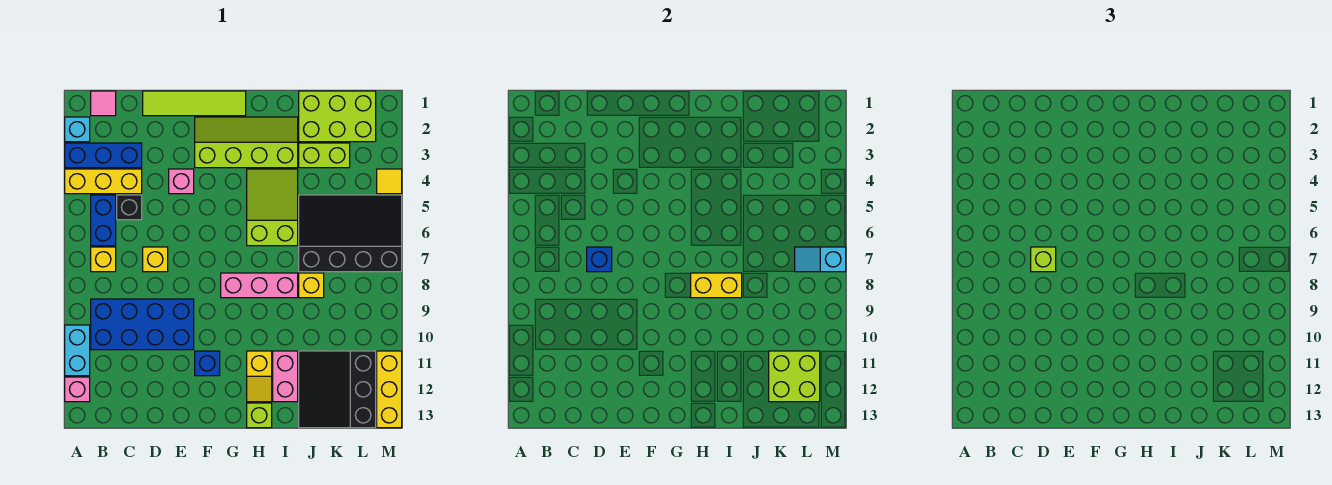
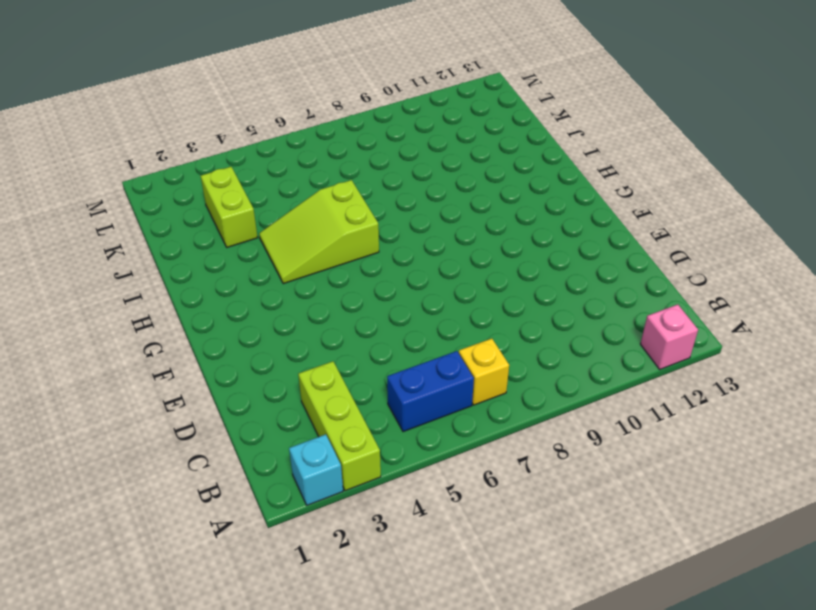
lime 1x3 brick [298,361,381,491] -> blue 1x3 brick [65,143,142,168]
none -> yellow 1x3 brick [65,169,142,194]
none -> cyan 1x2 brick [65,325,90,376]
none -> pink 1x1 tile [91,91,116,116]
none -> blue 2x4 brick [91,299,194,350]

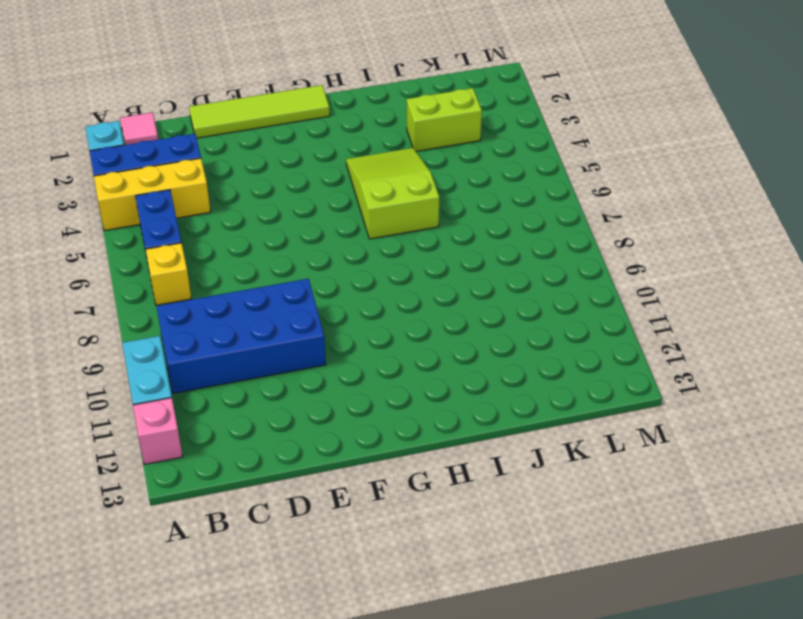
none -> black 1x1 brick [117,195,142,220]
none -> yellow 1x1 brick [143,247,168,272]
none -> pink 1x1 brick [169,169,194,194]
none -> lime 2x4 slope [195,117,298,168]

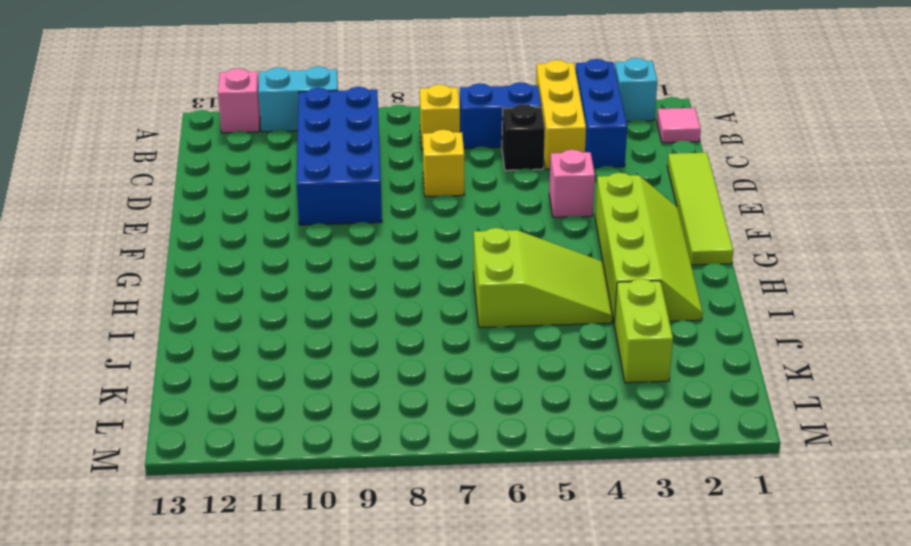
none -> blue 1x1 brick [195,351,220,376]
none -> pink 1x3 brick [221,273,298,298]
none -> yellow 1x2 slope [247,351,272,402]
none -> lime 1x1 brick [247,403,272,428]

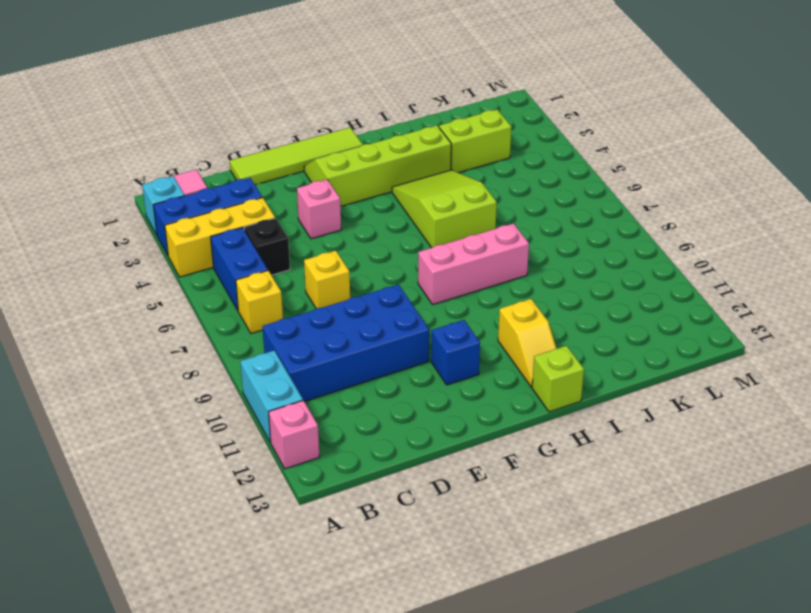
none -> pink 1x2 brick [273,351,298,402]
none -> lime 2x3 brick [299,91,376,142]
none -> black 3x4 slope [299,195,402,272]
none -> yellow 1x1 brick [299,273,324,298]

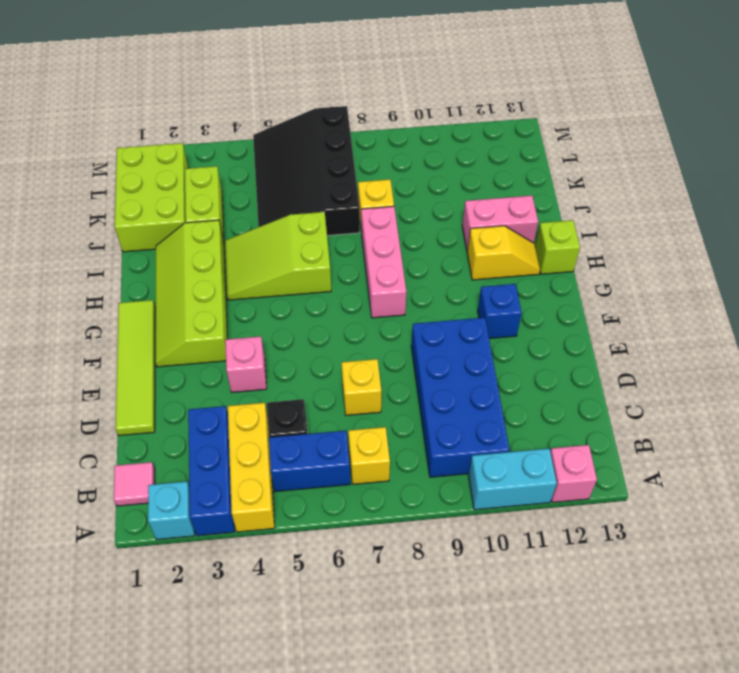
none -> black 3x3 slope [299,351,376,428]
none -> yellow 1x1 tile [377,169,402,194]
none -> yellow 1x3 brick [377,351,402,428]
none -> blue 1x1 brick [587,247,612,272]

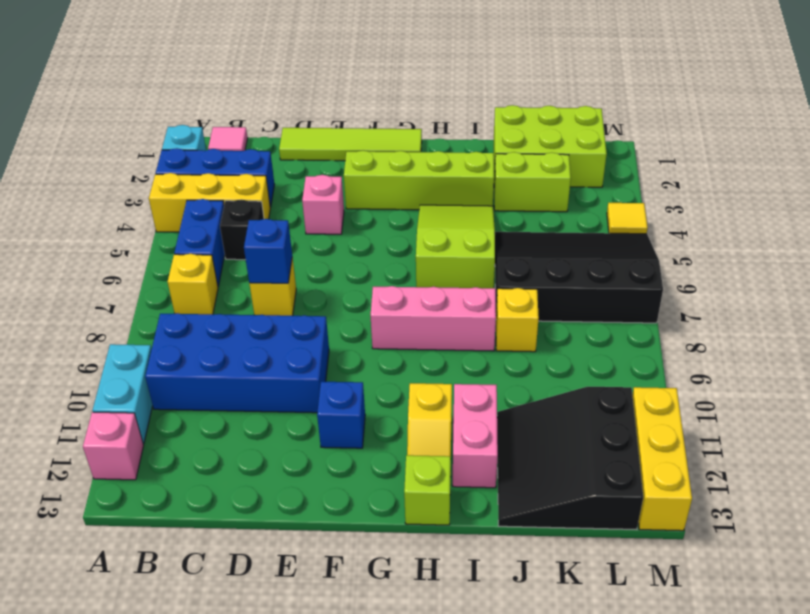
none -> yellow 1x2 brick [691,273,742,298]
none -> lime 2x2 brick [769,351,820,402]
none -> cyan 1x2 slope [795,247,846,272]
none -> lime 1x1 brick [1031,247,1056,272]

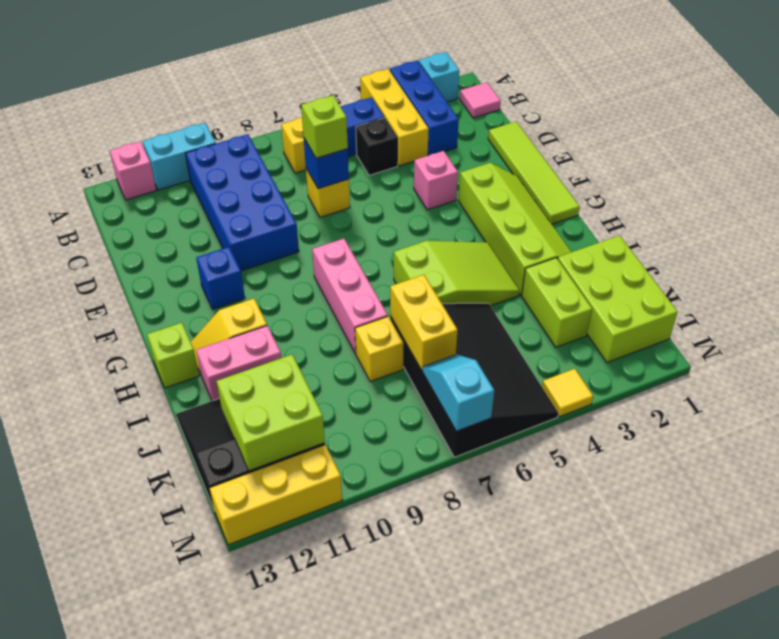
yellow 1x2 brick [390,275,458,370] -> yellow 1x2 brick moved to [691,273,742,298]

